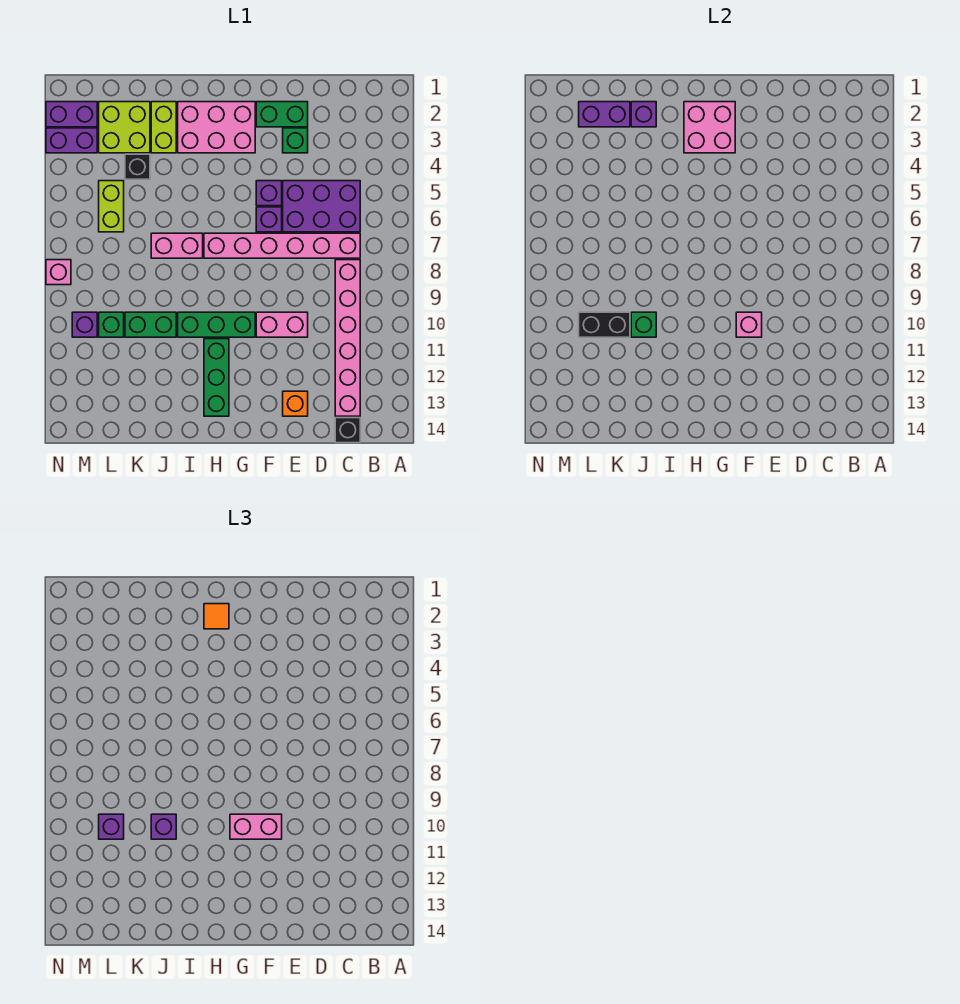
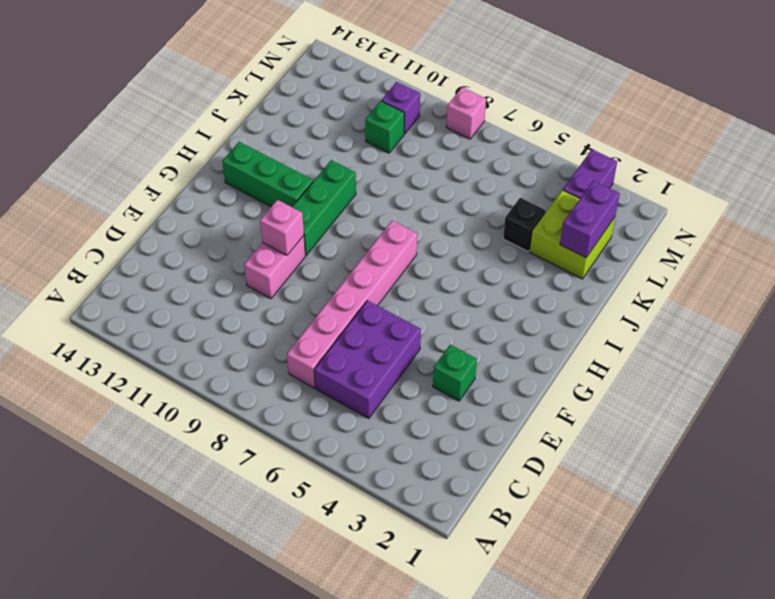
none -> pink 1x6 brick [335,260,360,416]
none -> black 1x1 brick [335,418,360,443]
none -> green 1x2 brick [256,102,308,127]
none -> orange 1x1 brick [283,391,308,416]

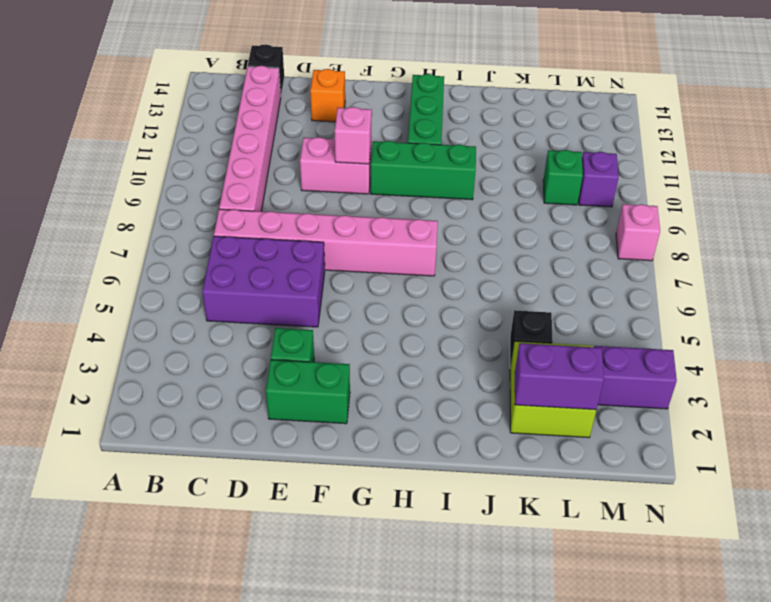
none -> purple 1x1 brick [256,181,282,206]
none -> purple 1x1 brick [256,207,282,232]
none -> pink 2x3 brick [178,102,255,153]
none -> pink 1x2 brick [151,233,203,258]

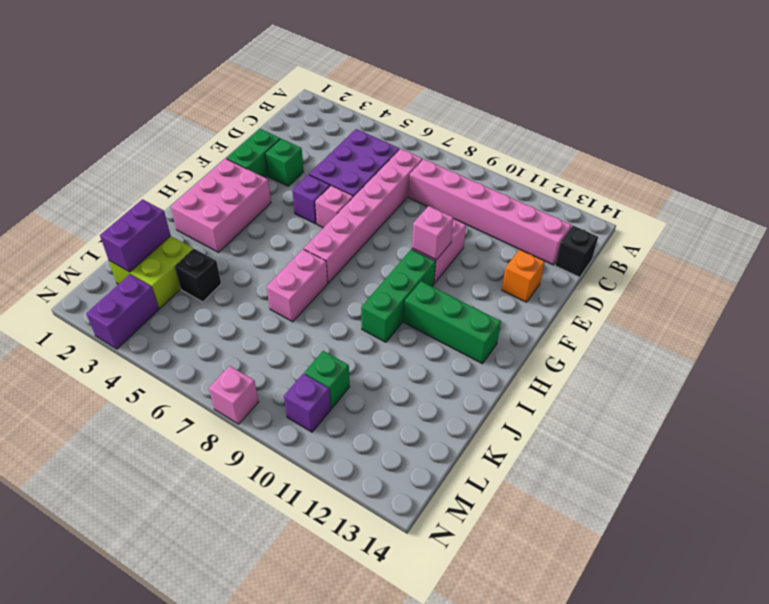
pink 1x1 brick [315,185,353,228] -> purple 1x1 brick [256,207,282,232]
none -> lime 1x2 brick [151,102,176,153]
none -> green 1x2 brick [125,312,176,337]
none -> lime 1x2 brick [99,181,124,232]
none -> purple 1x2 brick [46,102,97,127]

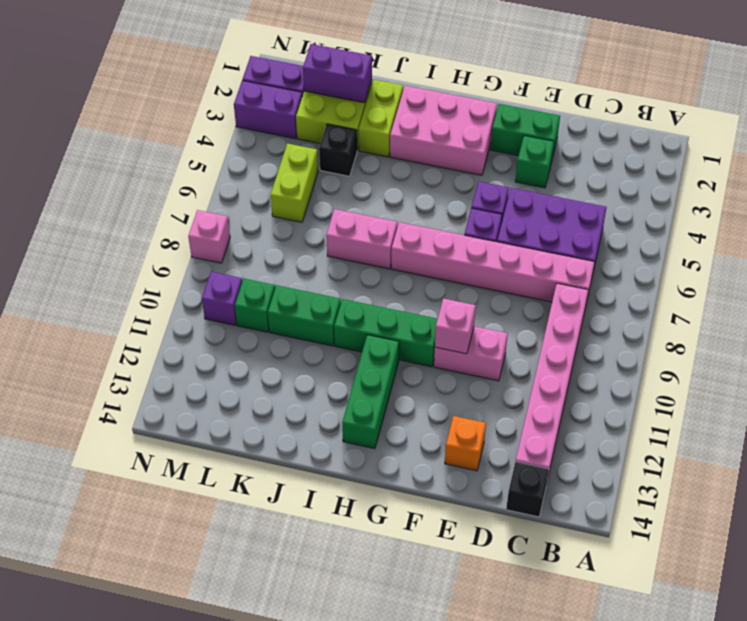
none -> pink 2x2 brick [684,102,735,153]
none -> purple 1x1 brick [631,102,656,127]
none -> green 1x1 brick [631,312,656,337]
none -> black 1x2 brick [579,312,630,337]

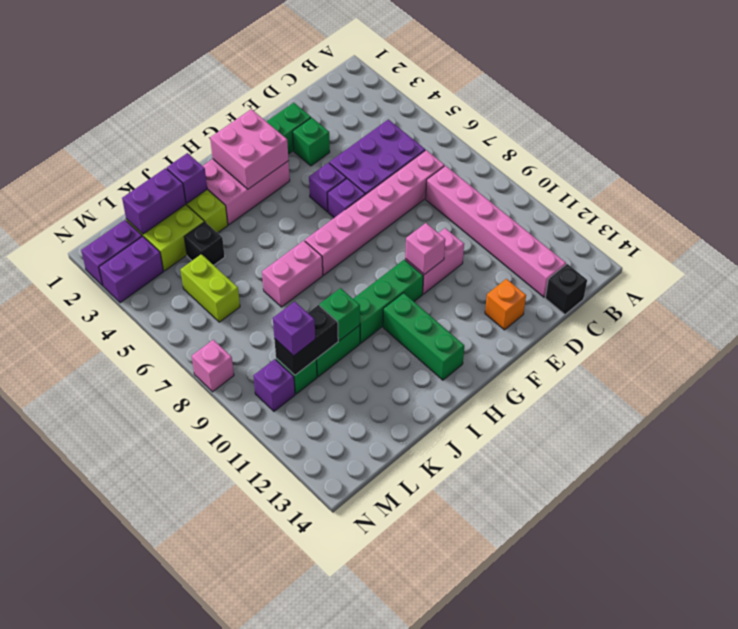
none -> pink 1x2 brick [230,814,282,839]
none -> orange 1x1 tile [204,604,229,629]
none -> purple 1x1 brick [151,814,176,839]

